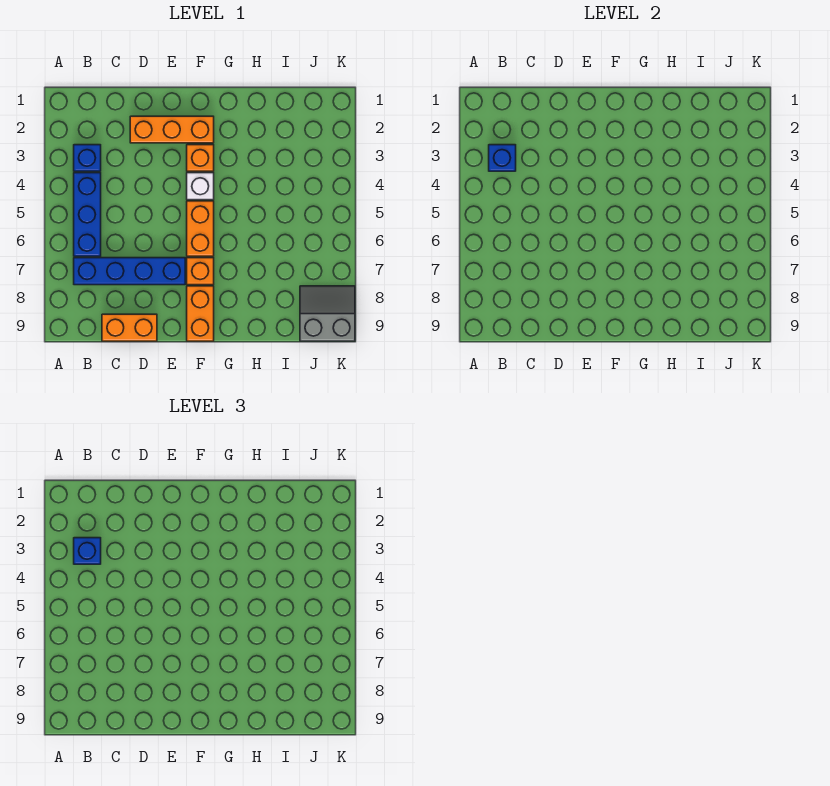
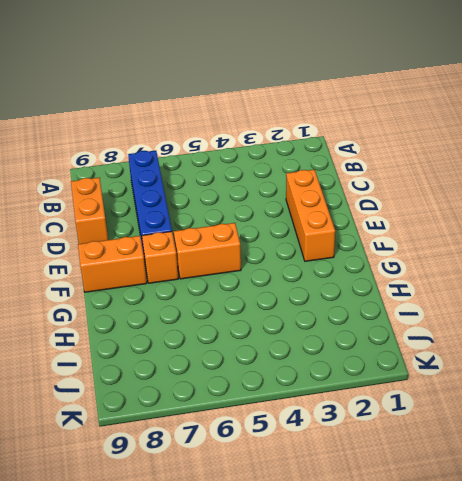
none -> blue 1x1 brick [74,145,101,171]
none -> blue 1x3 brick [74,173,101,256]
none -> orange 1x1 brick [187,145,214,171]

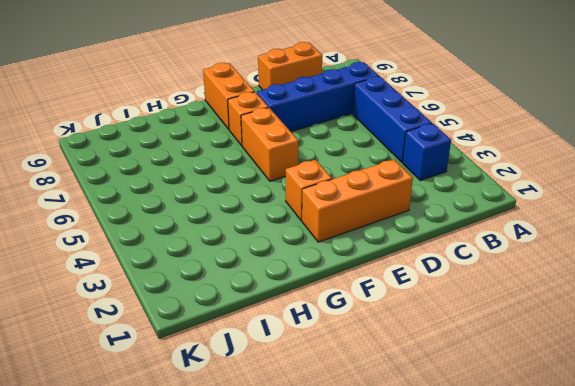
none -> white 1x1 brick [187,173,214,200]
none -> grey 2x2 slope [300,286,355,341]
none -> blue 1x1 brick [489,145,516,171]

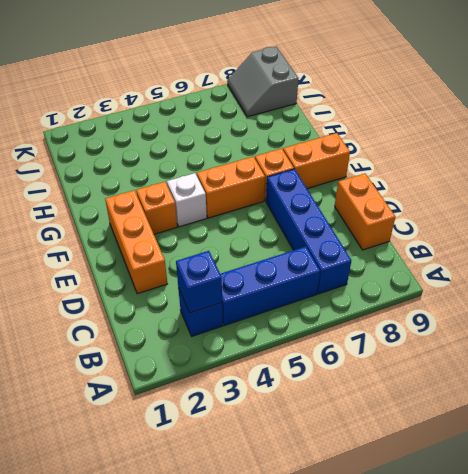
none -> blue 1x1 brick [74,538,101,564]

